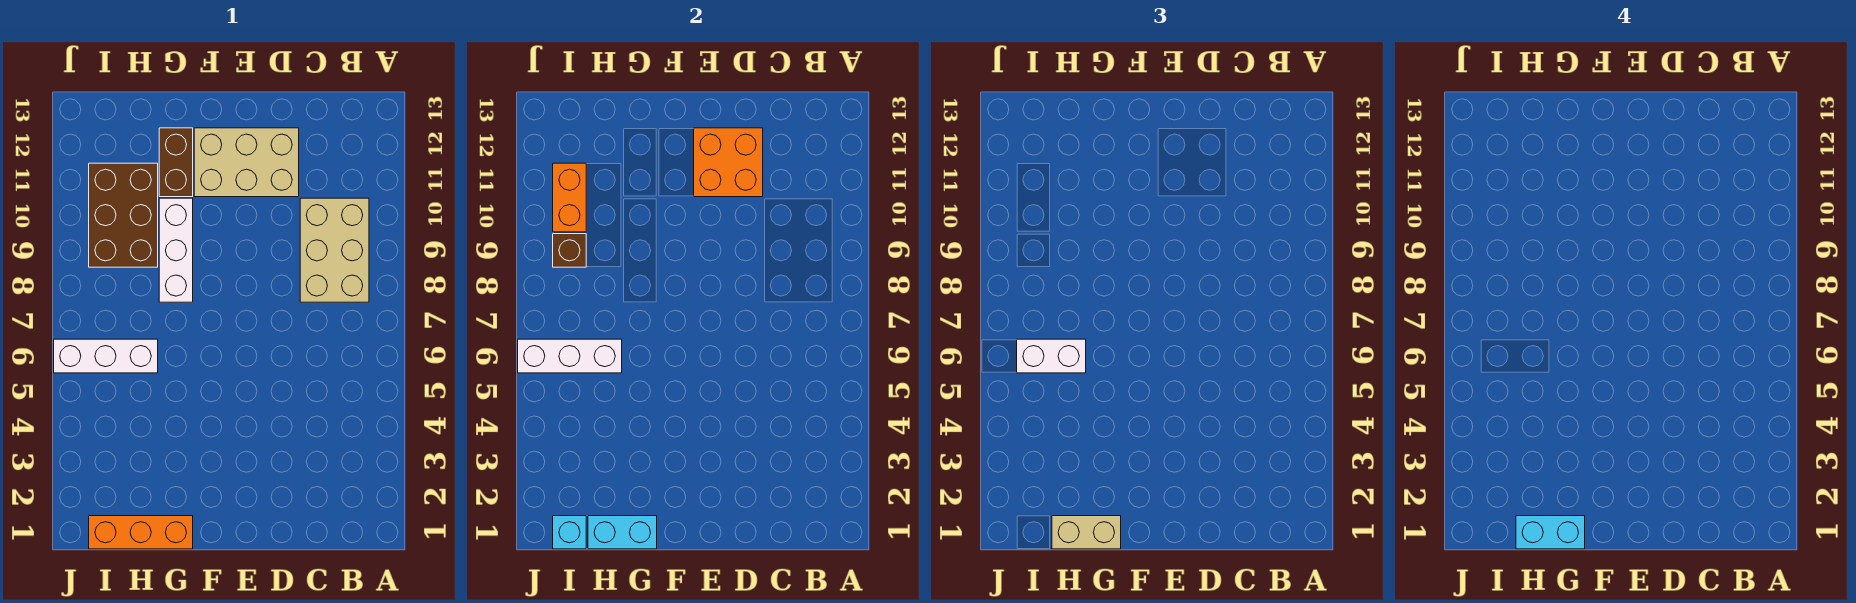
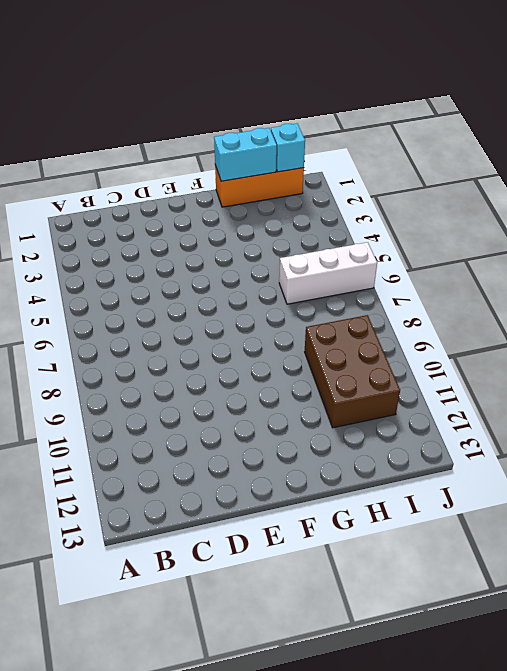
none -> tan 2x3 brick [300,198,369,302]
none -> tan 2x3 brick [194,128,299,197]
none -> white 1x3 brick [159,198,193,302]

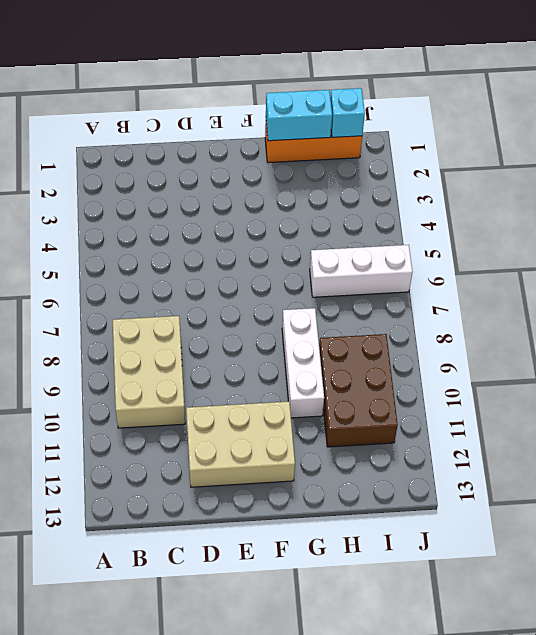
none -> brown 1x2 brick [159,128,193,197]
none -> orange 2x2 brick [694,128,763,197]
none -> white 1x3 brick [518,339,622,373]

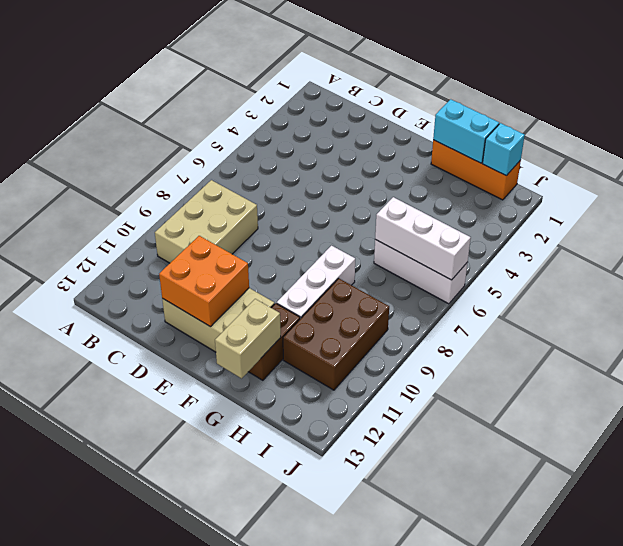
tan 1x2 brick [215,299,281,378] -> tan 1x2 brick turned to [1052,516,1121,549]
none -> brown 1x1 brick [553,234,586,267]
none -> orange 1x2 brick [553,163,586,232]
none -> white 1x2 brick [1017,339,1086,373]

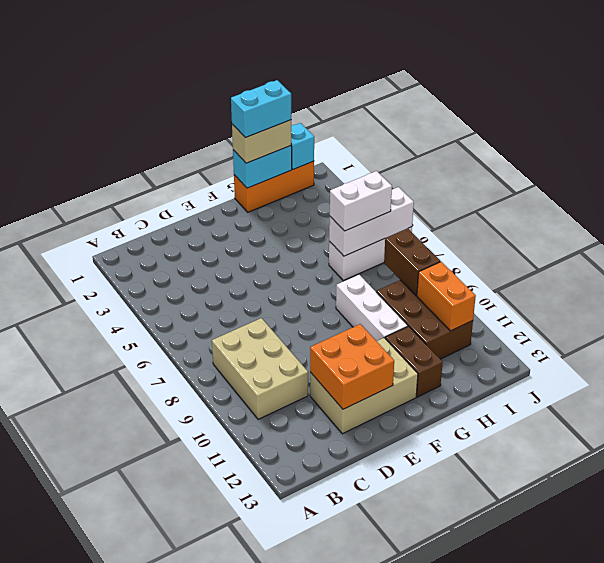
brown 1x2 brick [384,228,440,296] -> brown 1x1 brick [553,234,586,267]

